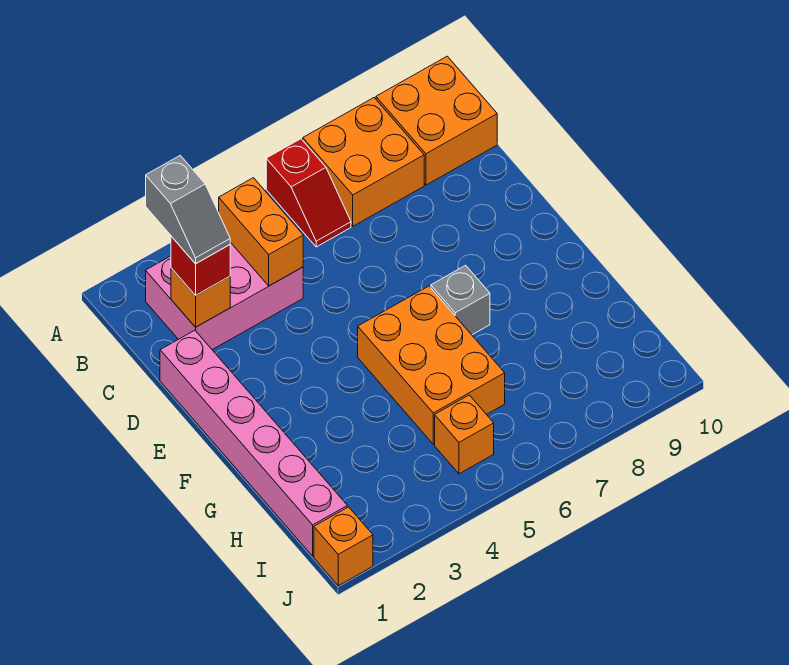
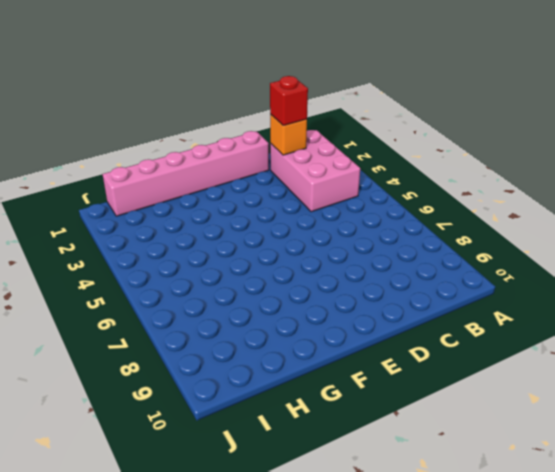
none -> red 1x2 slope [266,139,351,247]
none -> orange 2x2 brick [303,98,424,226]
none -> orange 2x2 brick [376,56,497,185]

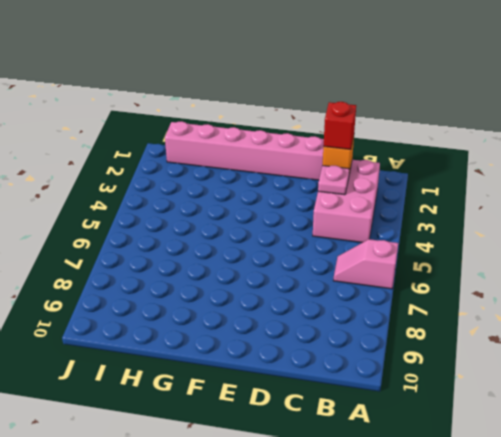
pink 1x2 slope [333,239,398,289] -> red 1x2 slope [266,139,351,247]
pink 1x1 plate [318,166,349,195] -> none
none -> orange 2x2 brick [303,98,424,226]
none -> orange 2x2 brick [376,56,497,185]
none -> orange 2x3 brick [358,286,505,444]

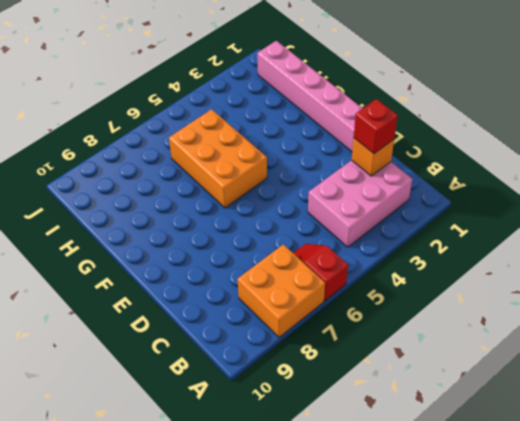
none -> orange 2x2 brick [376,56,497,185]
none -> grey 1x1 brick [431,265,490,335]
none -> orange 1x1 brick [435,395,494,474]

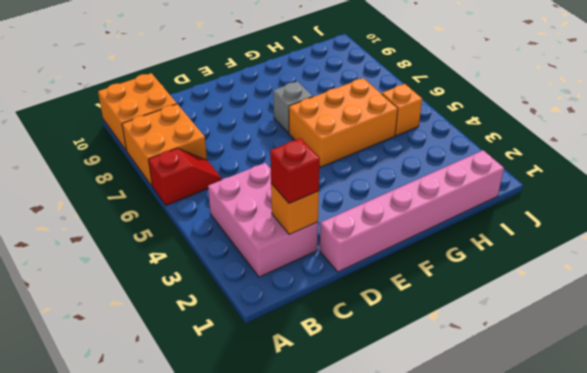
none -> orange 1x1 brick [314,507,373,586]
none -> orange 1x2 brick [219,178,303,286]
none -> grey 1x2 slope [146,156,230,264]

